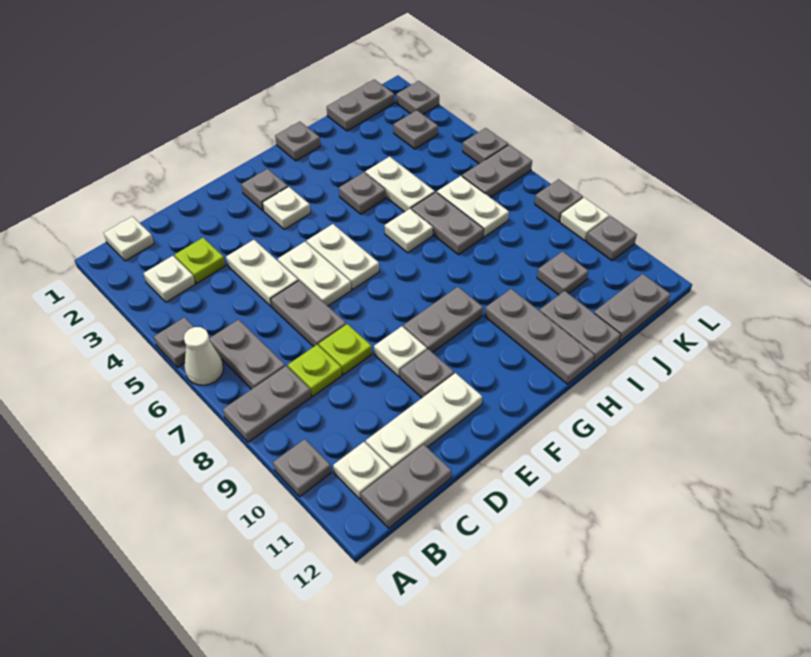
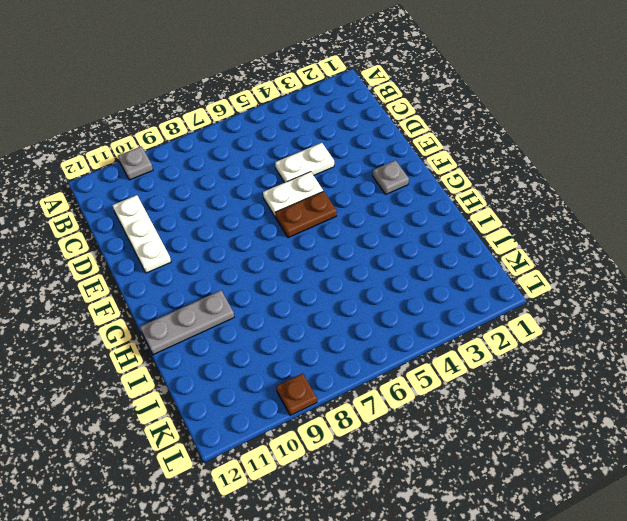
brown 1x2 plate [276,191,337,238] -> white 1x2 plate [306,224,379,289]
brown 1x1 plate [276,373,317,415] -> white 1x1 plate [560,197,609,241]
none -> grey 1x1 plate [154,317,194,368]
none -> white 1x1 cone [184,327,223,385]
none -> grey 1x2 plate [223,366,311,442]
none -> white 1x1 plate [104,216,154,261]

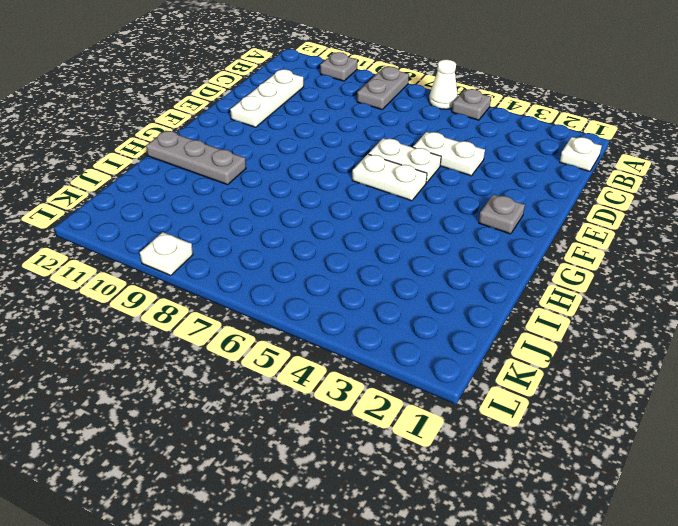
none -> white 1x1 plate [144,256,195,302]
none -> grey 1x2 plate [209,320,285,389]
none -> white 1x1 plate [333,442,391,500]
none -> grey 1x2 plate [361,444,451,528]

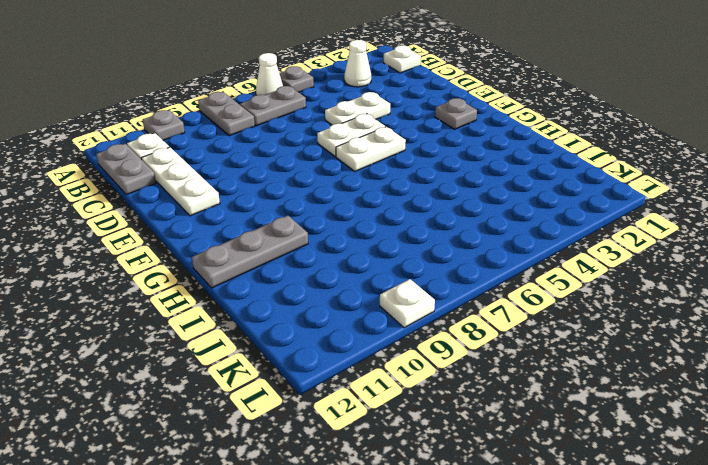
white 1x1 cone [344,40,371,87] -> white 1x1 plate [144,256,195,302]
none -> lime 1x1 plate [175,238,225,283]
none -> lime 1x1 plate [288,345,342,396]
none -> grey 1x2 plate [271,281,346,347]
none -> lime 1x1 plate [319,324,372,375]

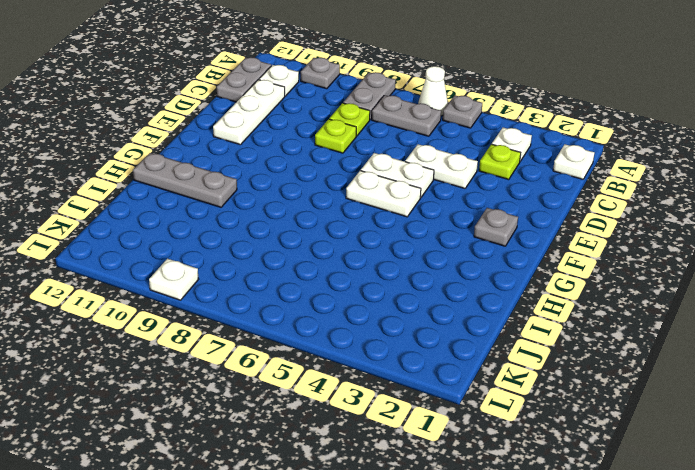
none -> grey 1x2 plate [271,281,346,347]
none -> white 1x1 plate [374,326,427,377]
none -> grey 1x1 plate [400,349,454,398]
none -> white 1x1 plate [262,187,310,230]

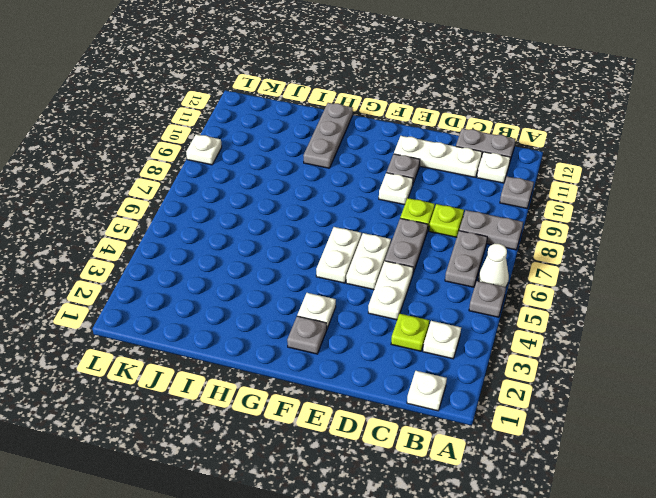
none -> grey 1x2 plate [403,287,483,353]
none -> grey 1x1 plate [275,122,320,161]
none -> grey 1x1 plate [339,172,386,214]
none -> white 1x1 plate [385,209,433,253]

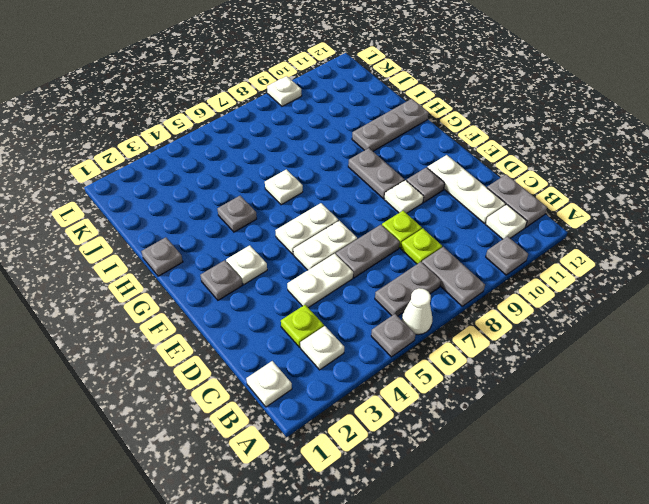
none -> white 1x2 plate [365,156,435,212]
none -> grey 1x2 plate [411,192,484,255]
none -> grey 1x2 plate [540,291,621,363]
none -> grey 1x2 plate [327,79,394,131]

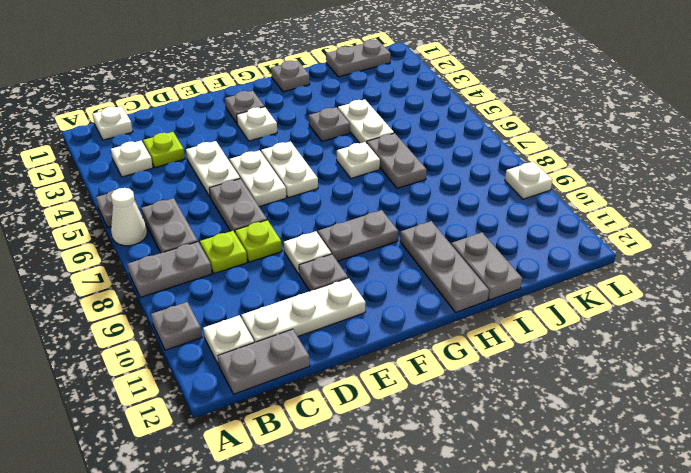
none -> white 1x2 plate [437,176,509,237]
none -> grey 1x1 plate [537,251,588,295]
none -> grey 1x2 plate [594,274,670,342]
none -> grey 1x1 plate [394,110,438,149]

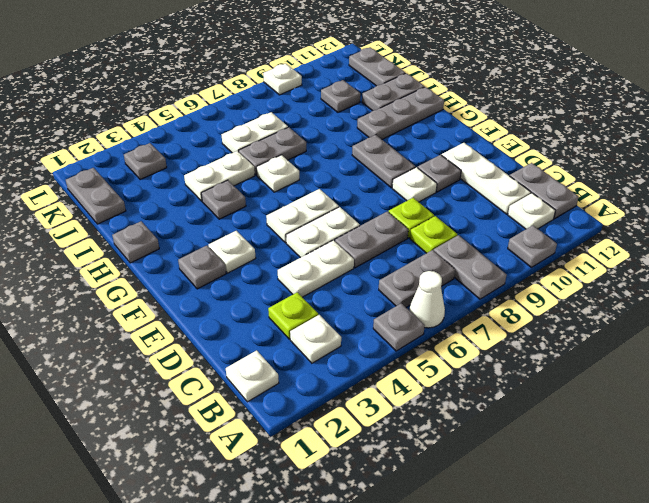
none -> grey 1x2 plate [462,145,532,198]
none -> grey 1x1 plate [396,81,439,114]
none -> grey 1x1 plate [463,128,508,164]
none -> grey 1x1 plate [535,179,583,222]

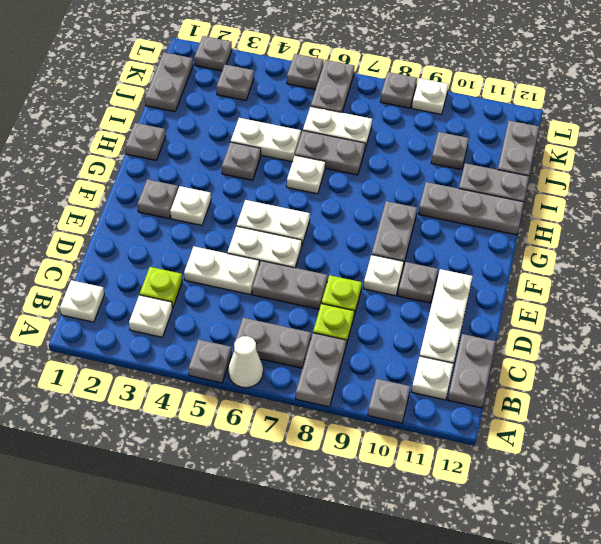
none -> grey 1x1 plate [586,216,637,261]

